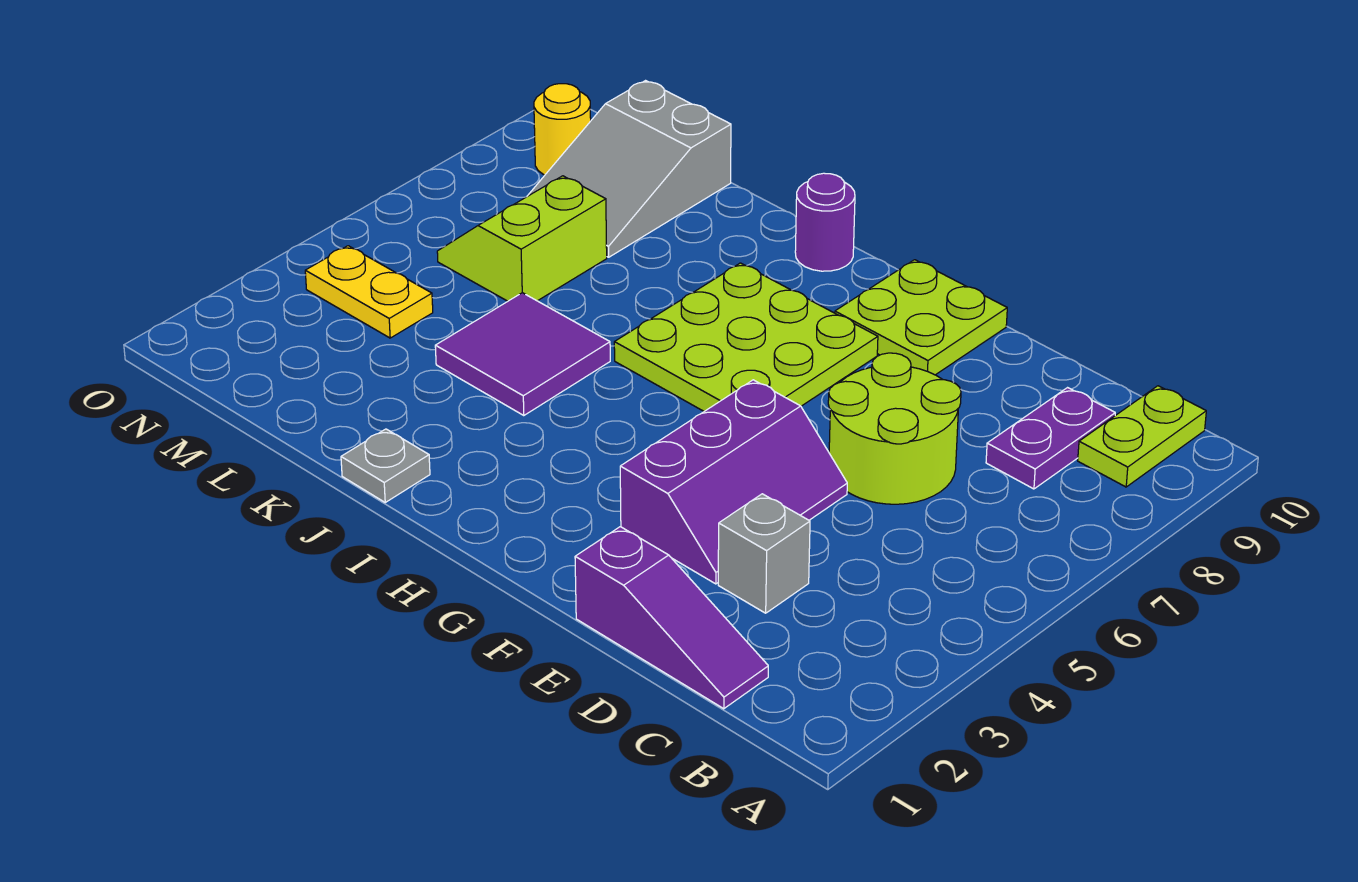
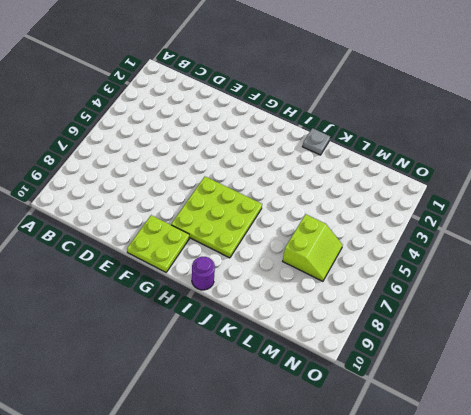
none -> lime 1x2 plate [1078,386,1206,487]
none -> purple 1x3 slope [575,527,768,709]
none -> purple 1x2 plate [986,388,1115,489]

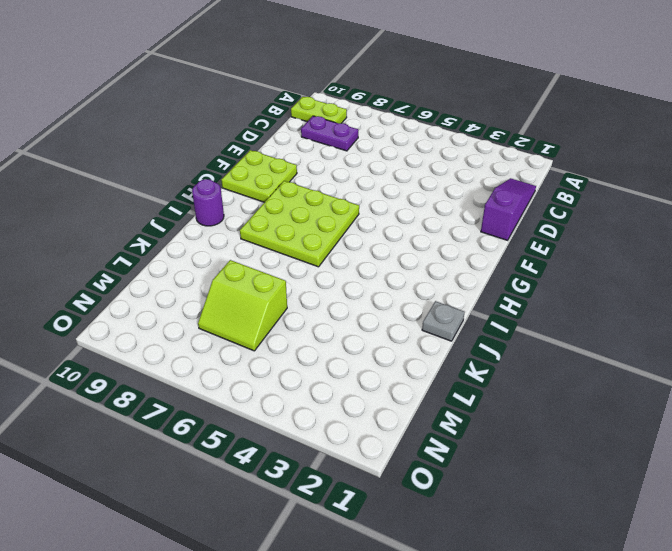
none -> grey 1x1 brick [718,494,810,613]
none -> lime 2x2 round brick [828,353,961,504]
none -> purple 2x3 slope [620,380,847,584]

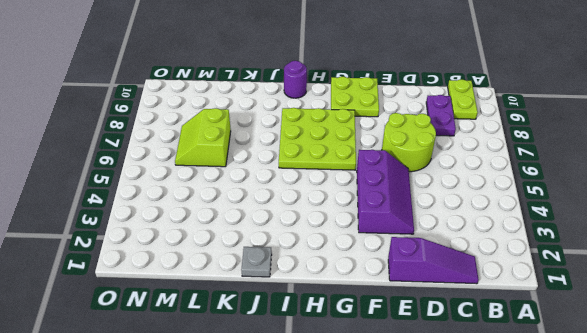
none -> grey 1x1 brick [718,494,810,613]
none -> purple 2x2 tile [435,293,610,416]
none -> grey 2x3 slope [528,81,731,257]

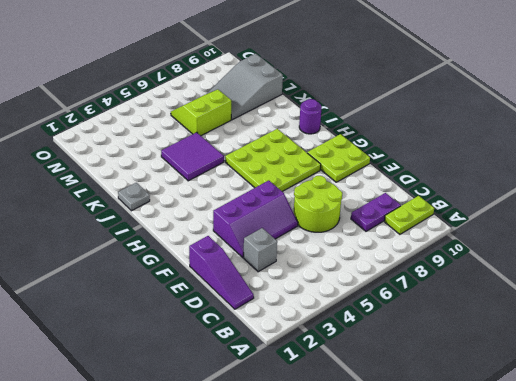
none -> yellow 1x2 plate [305,246,433,338]
none -> yellow 1x1 round brick [534,84,591,175]

